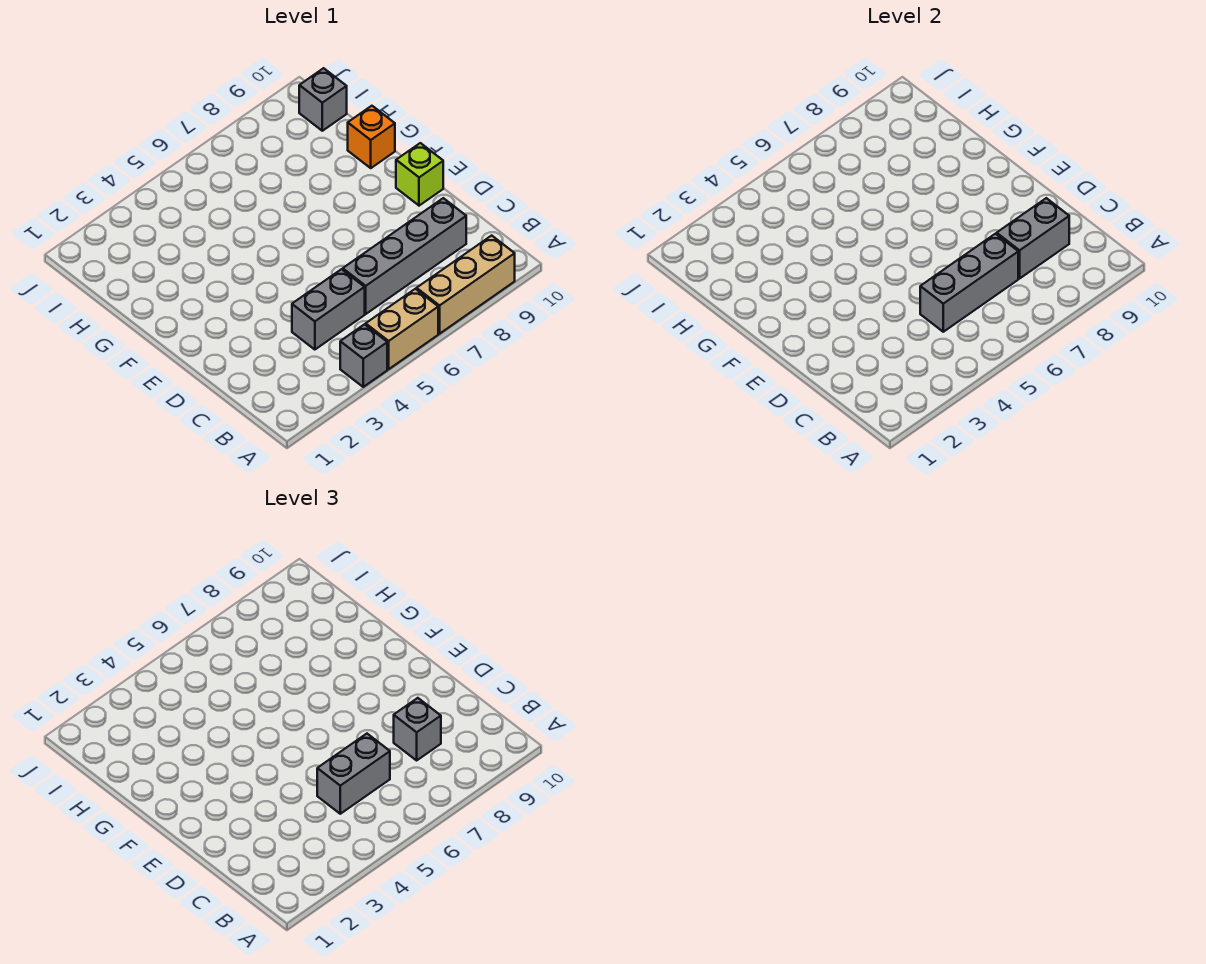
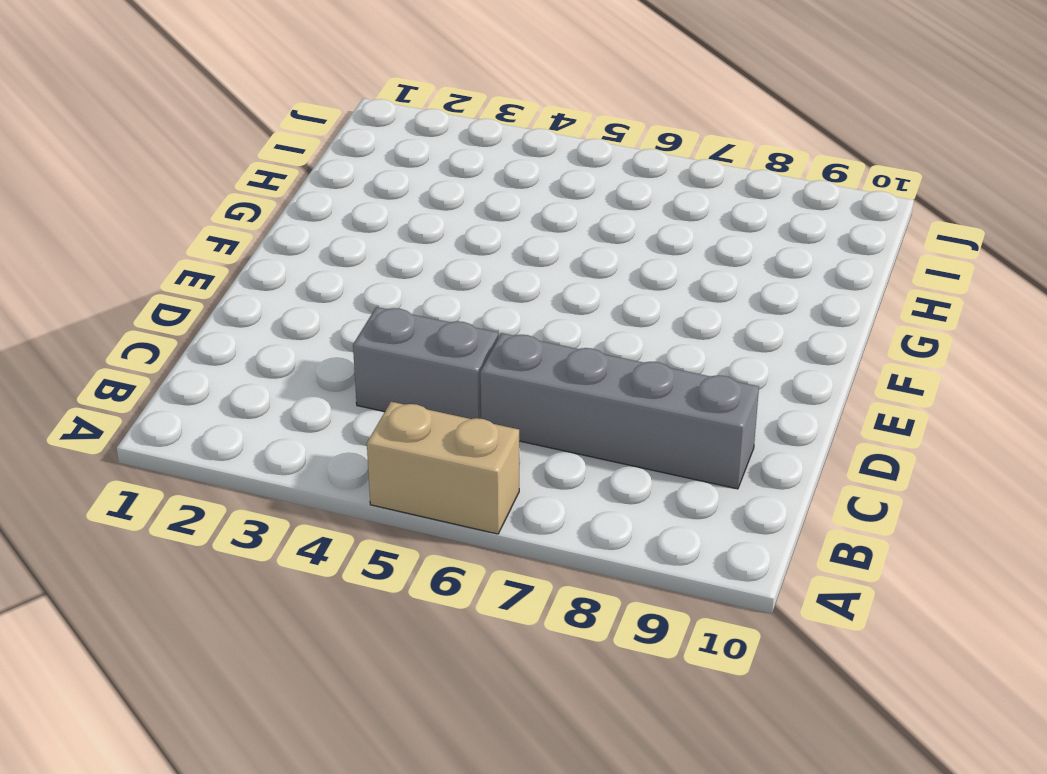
none -> grey 1x1 brick [340,324,387,387]
none -> tan 1x3 brick [417,236,515,334]
none -> lime 1x1 brick [396,143,443,206]

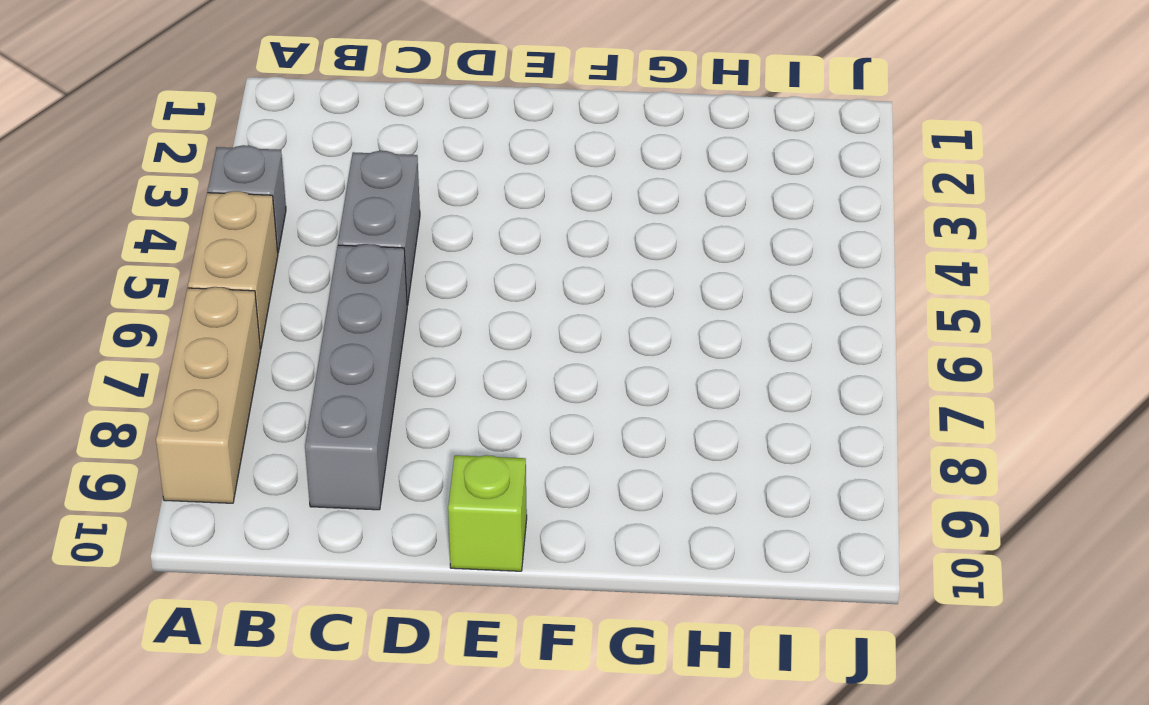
none -> orange 1x1 brick [348,106,395,168]
none -> grey 1x1 brick [299,68,347,131]
none -> grey 1x3 brick [920,234,1018,332]

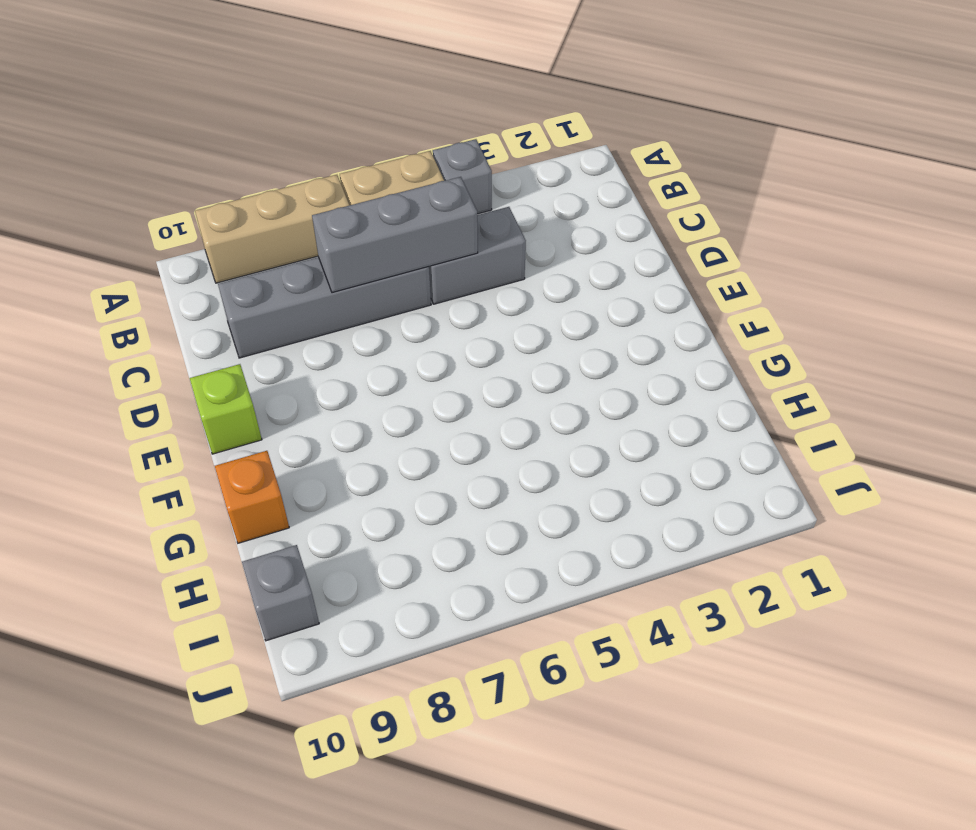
none -> grey 1x2 brick [997,198,1069,278]
none -> grey 1x2 brick [317,734,390,814]
none -> grey 1x1 brick [394,698,441,760]

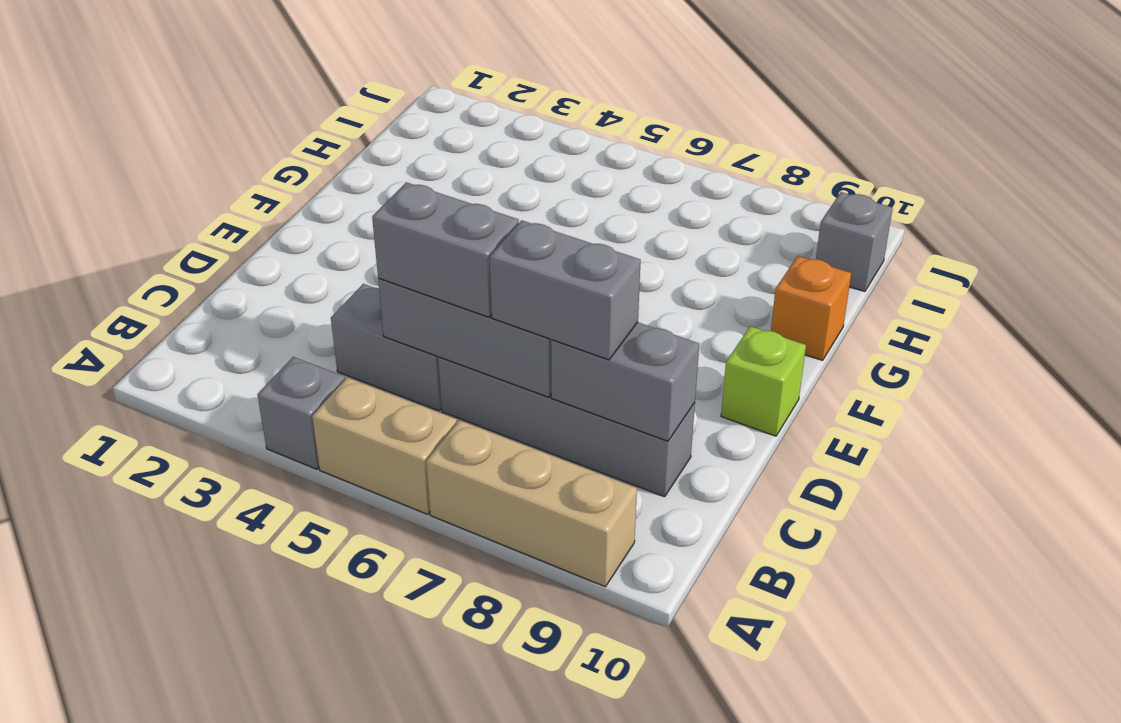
grey 1x2 brick [490,220,641,360] -> grey 1x1 brick [394,698,441,760]

